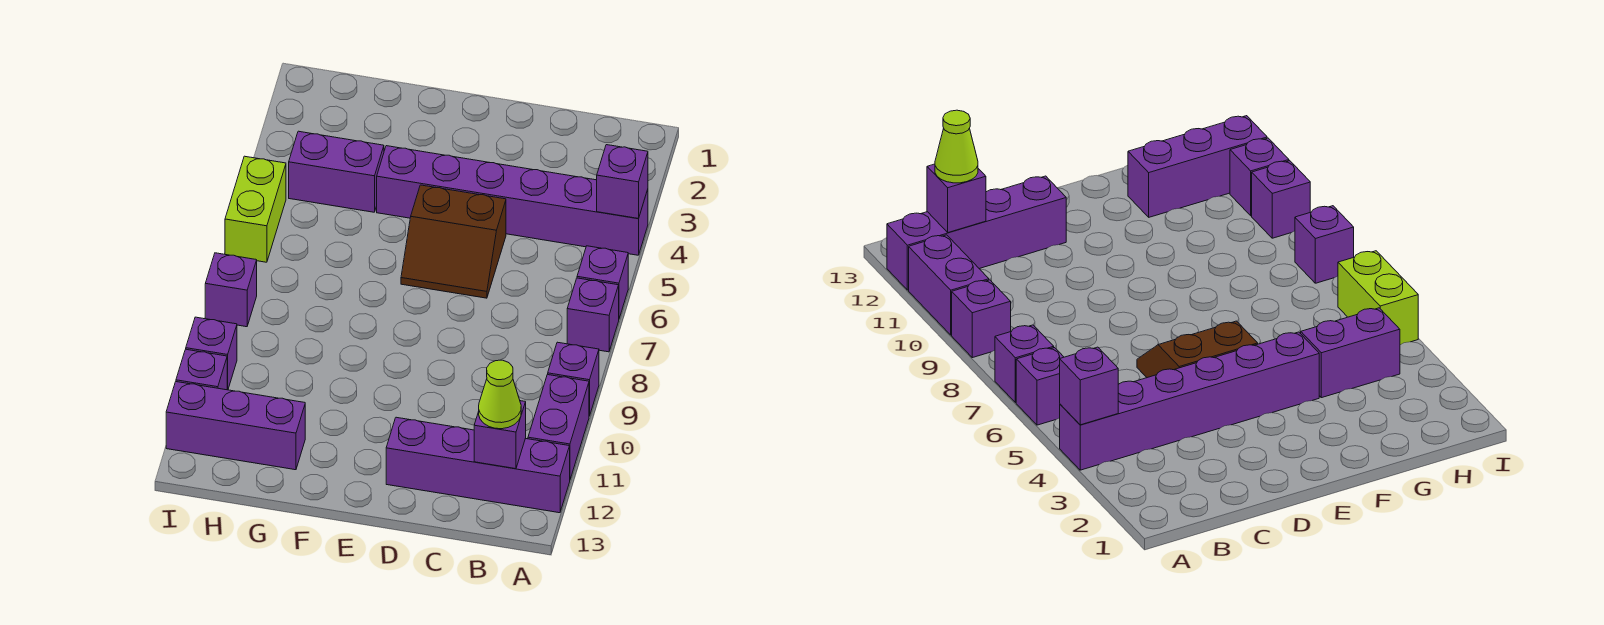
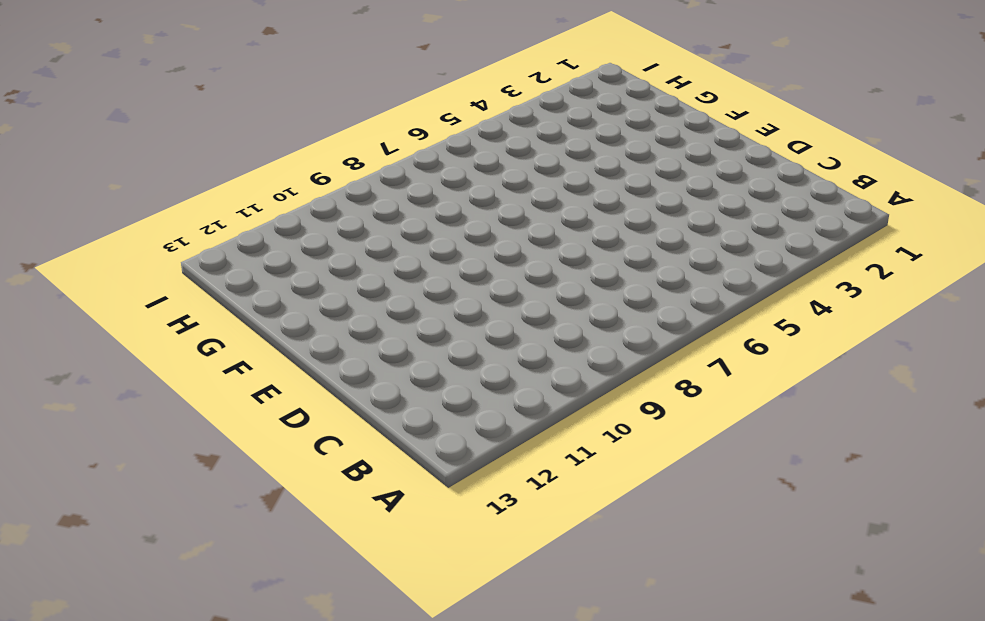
none -> purple 1x6 brick [377,146,648,255]
none -> purple 1x1 brick [577,246,628,318]
none -> purple 1x1 brick [567,278,619,352]

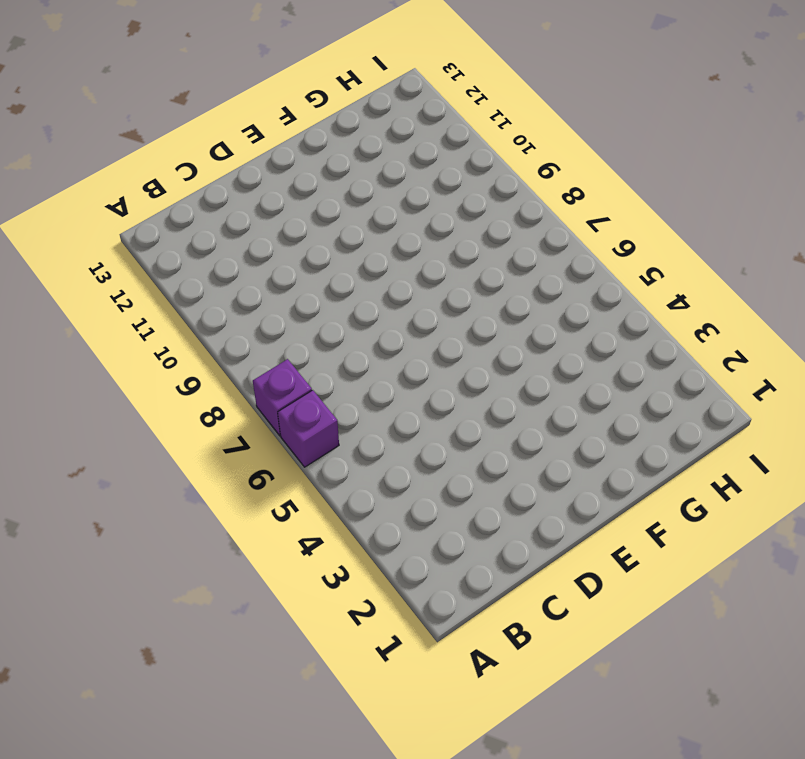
none -> purple 1x6 brick [377,146,648,255]
none -> purple 1x1 brick [548,342,599,416]
none -> purple 1x2 brick [528,375,589,479]

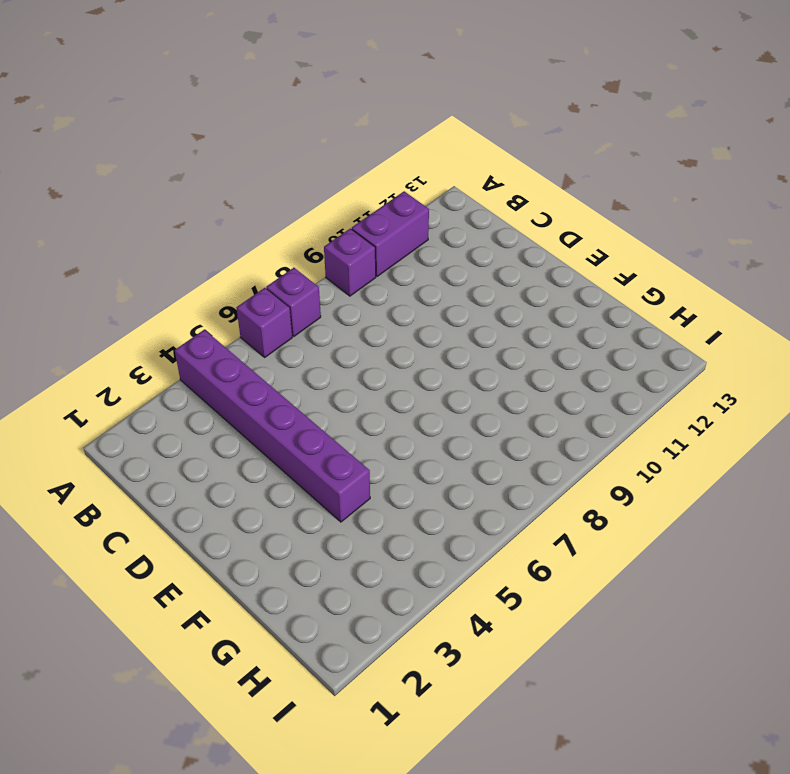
none -> purple 1x4 brick [386,417,570,513]
none -> brown 2x2 slope [401,185,506,298]
none -> purple 1x2 brick [289,131,384,212]

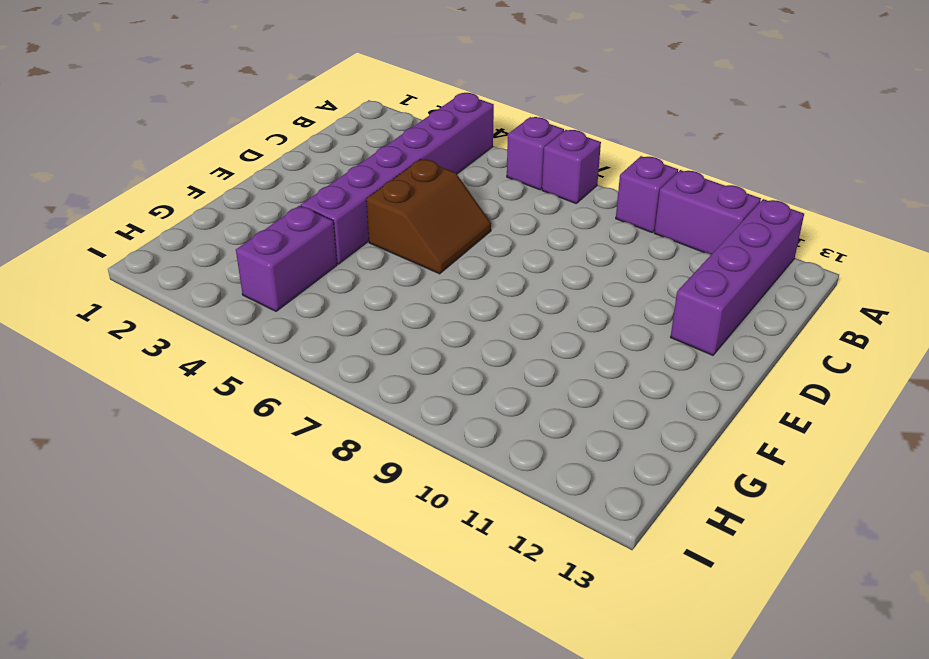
none -> purple 1x3 brick [166,382,305,470]
none -> lime 1x2 brick [225,156,286,262]
none -> purple 1x1 brick [205,253,257,327]

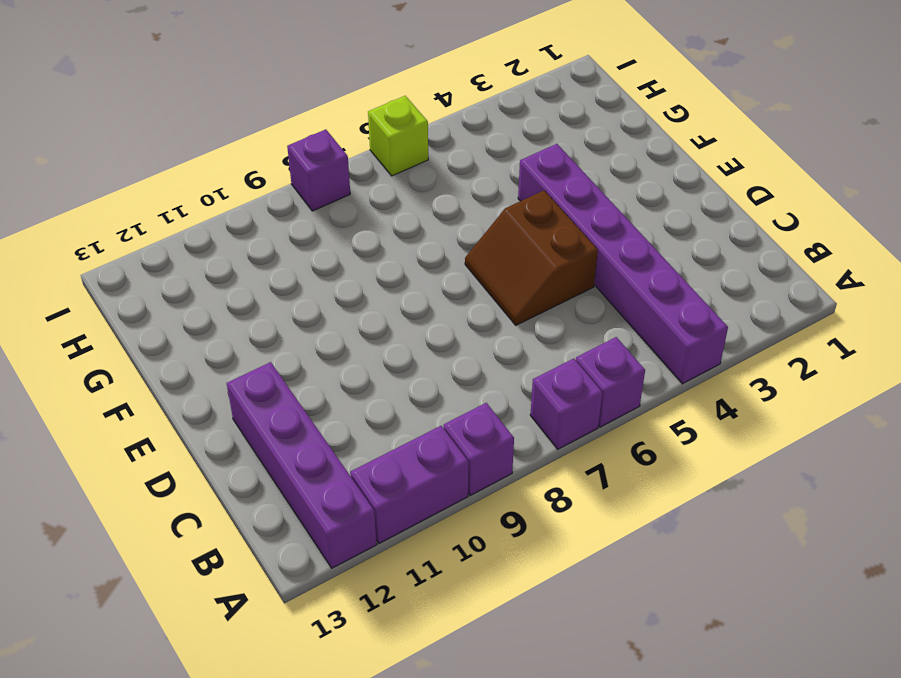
lime 1x1 brick [368,96,428,176] -> lime 1x2 brick [225,156,286,262]
none -> purple 1x2 brick [289,131,384,212]
none -> purple 1x3 brick [166,382,305,470]
none -> purple 1x1 brick [186,317,237,390]

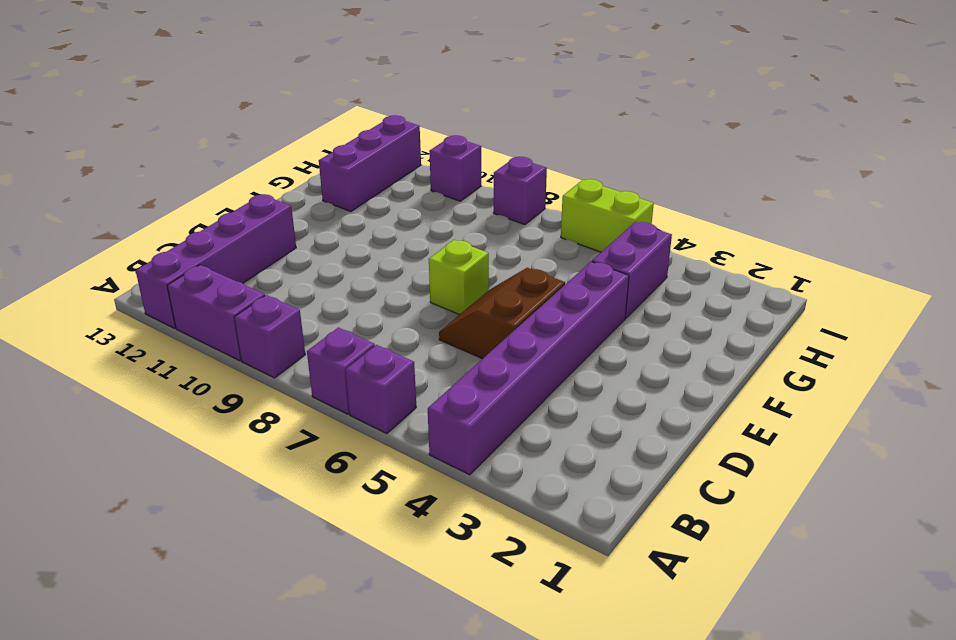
lime 1x1 brick [429,240,489,315] -> none
none -> purple 1x1 brick [176,349,227,390]
none -> purple 1x1 brick [597,145,648,218]
none -> purple 1x1 brick [474,401,526,469]

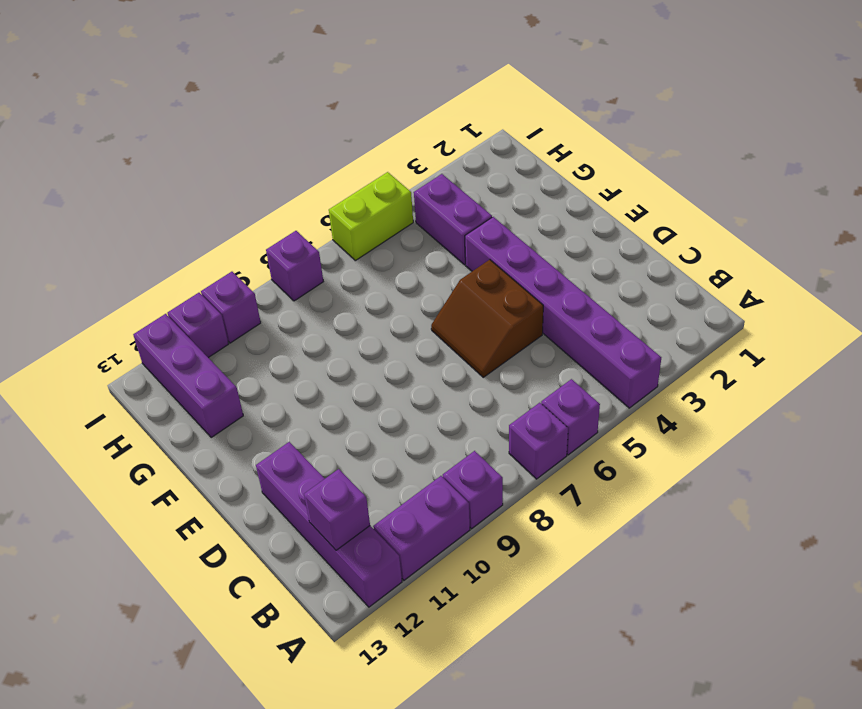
none -> purple 1x1 brick [597,145,648,218]
none -> lime 1x1 cone [479,360,521,429]

